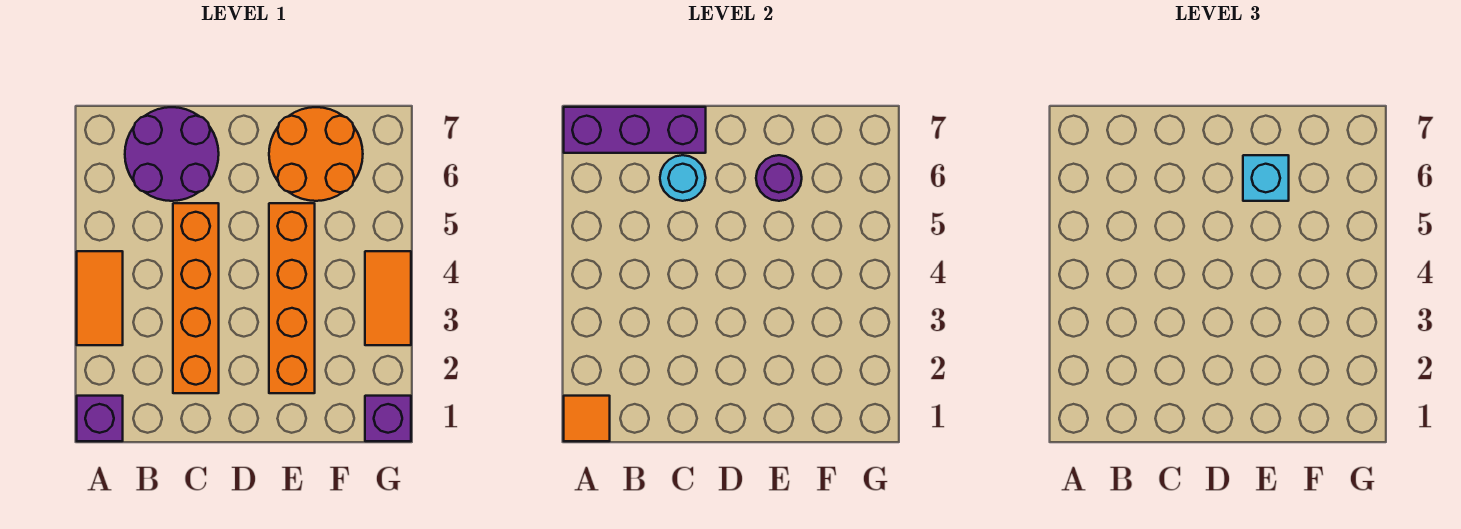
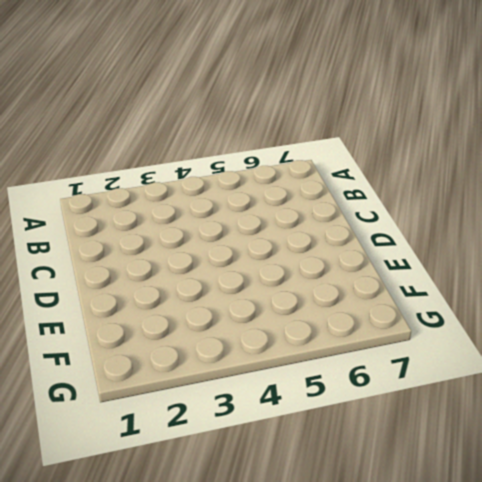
none -> purple 1x1 brick [77,396,123,441]
none -> orange 1x2 tile [77,251,123,345]
none -> purple 2x2 round brick [125,107,219,201]

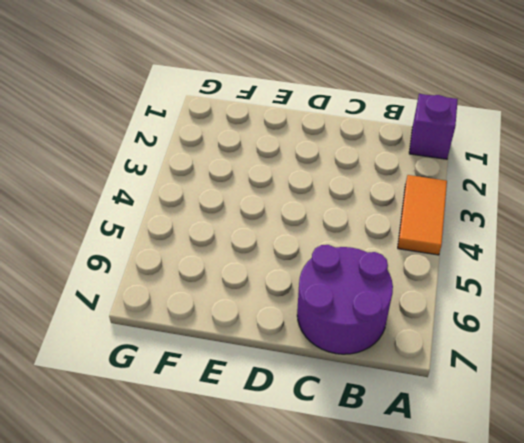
none -> orange 1x4 brick [173,203,219,393]
none -> orange 1x4 brick [269,203,315,393]
none -> orange 2x2 round brick [269,107,363,201]

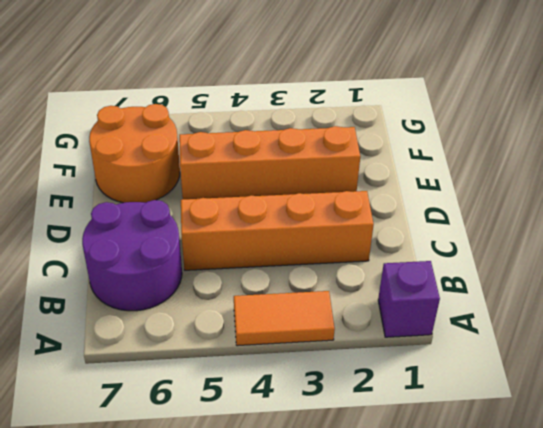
none -> purple 1x1 brick [365,396,411,441]
none -> orange 1x2 tile [365,251,411,345]
none -> orange 1x1 tile [564,396,610,441]

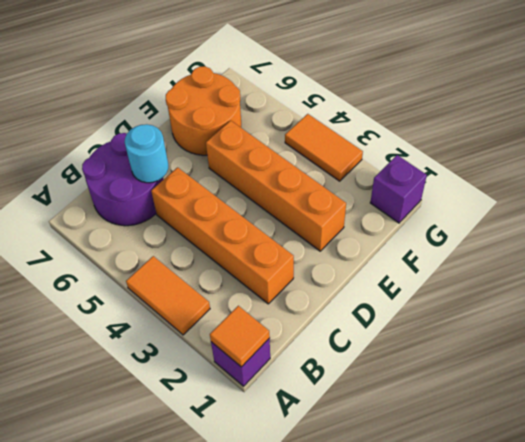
none -> purple 1x3 brick [564,107,706,153]
none -> purple 1x1 round brick [756,155,802,201]
none -> cyan 1x1 brick [1243,155,1289,201]

